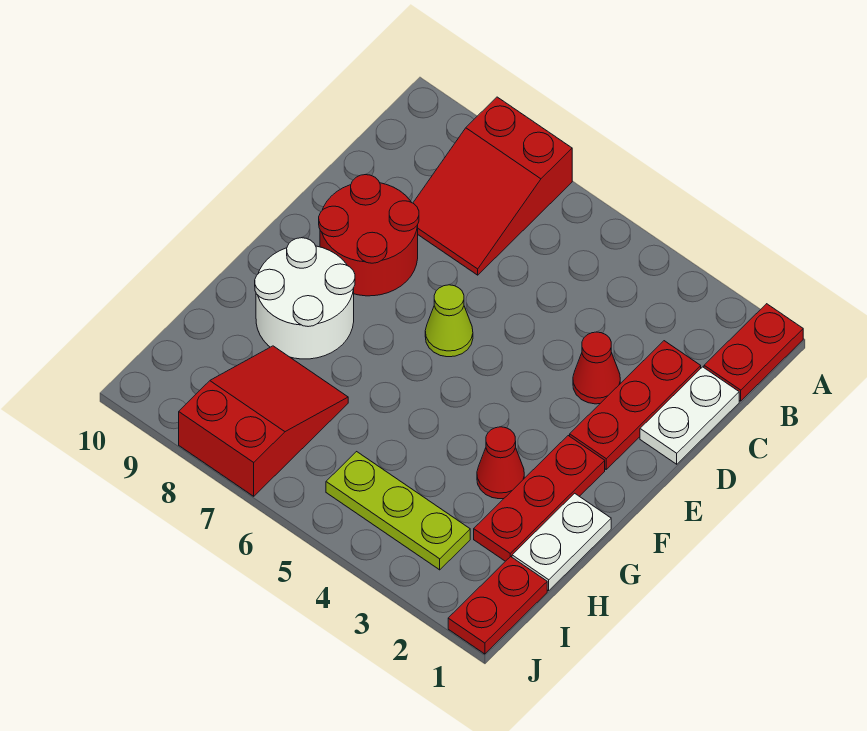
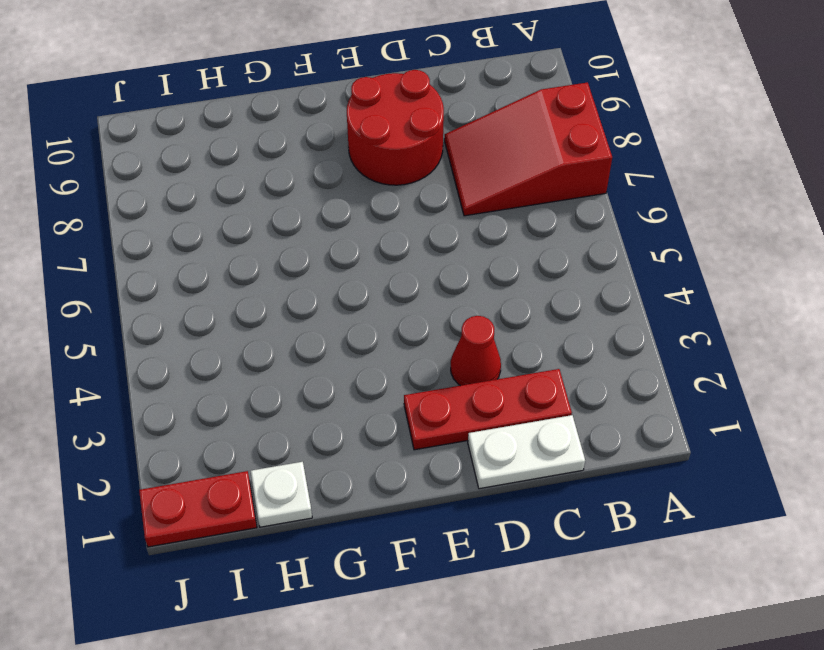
white 1x1 plate [251,462,312,527] -> white 1x2 plate [512,493,611,591]
none -> red 1x2 plate [704,304,803,401]
none -> lime 1x1 cone [425,285,473,357]
none -> red 1x3 plate [474,436,605,561]

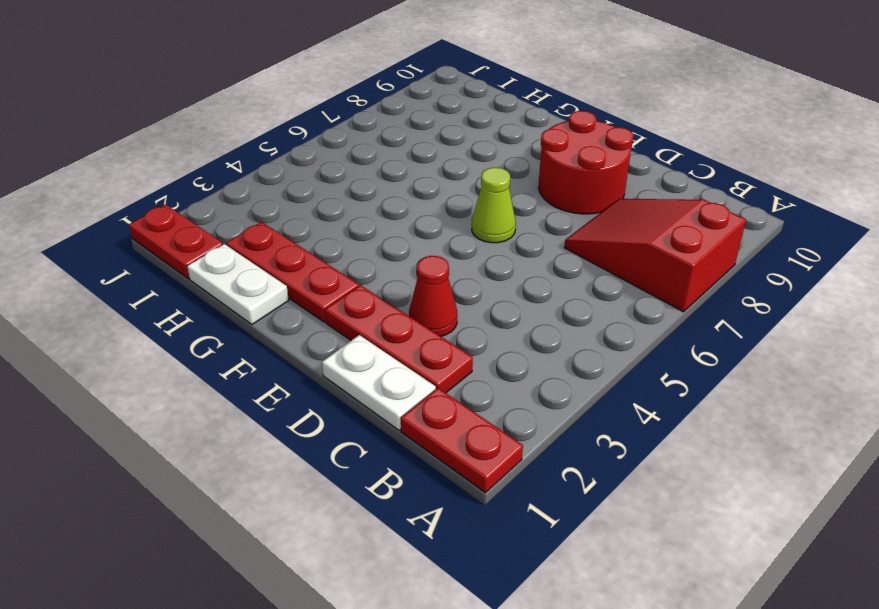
none -> white 2x2 round brick [255,238,355,359]
none -> red 1x1 cone [477,427,524,499]
none -> red 2x3 slope [179,346,348,496]

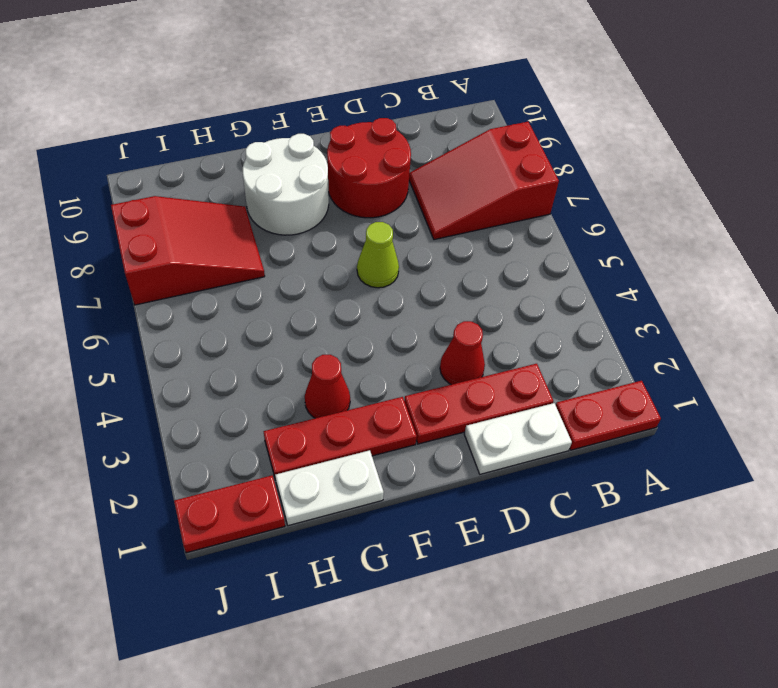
none -> lime 1x3 plate [326,452,470,570]

